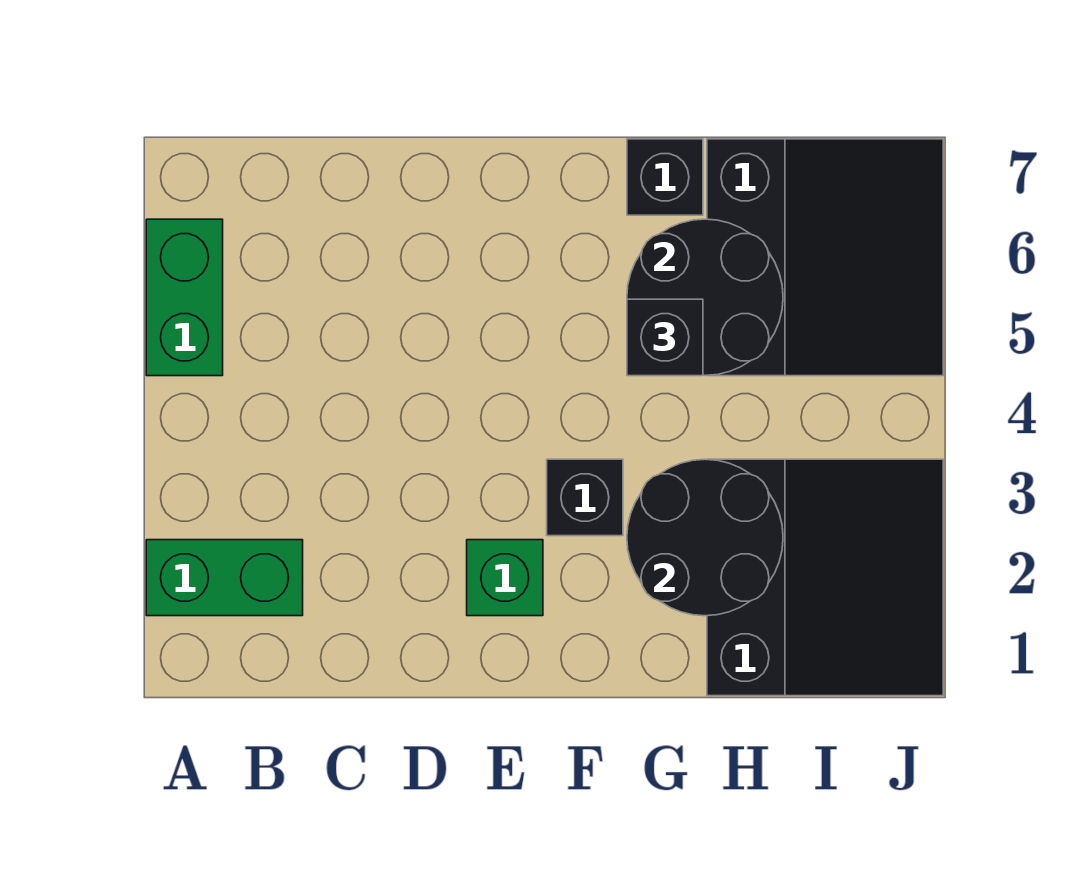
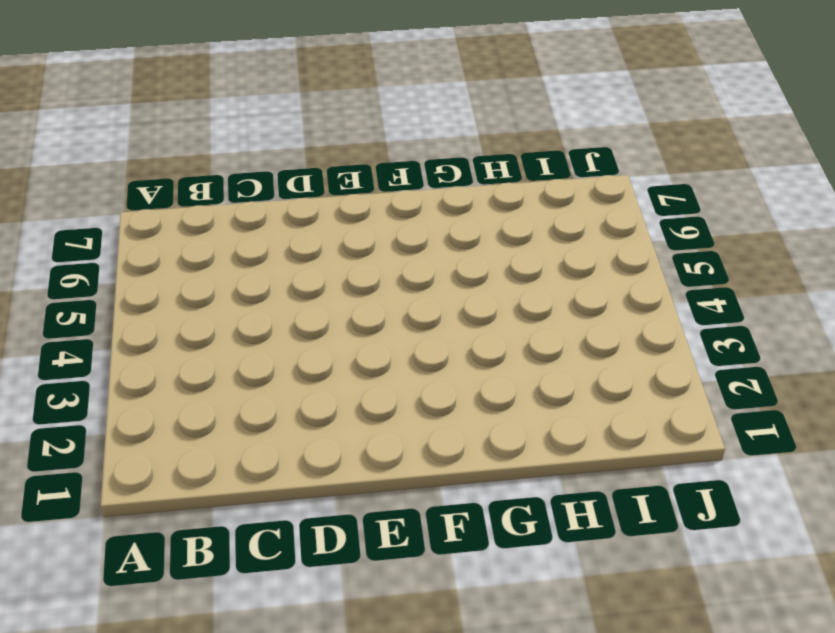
none -> green 1x2 brick [146,540,303,616]
none -> green 1x2 brick [146,219,223,376]

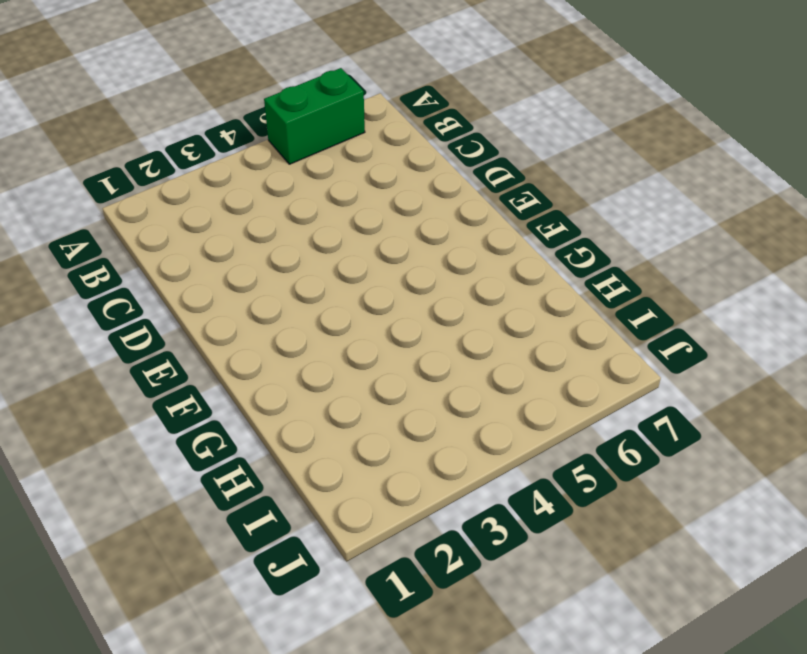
none -> green 1x2 brick [146,540,303,616]
none -> green 1x1 brick [467,540,543,616]

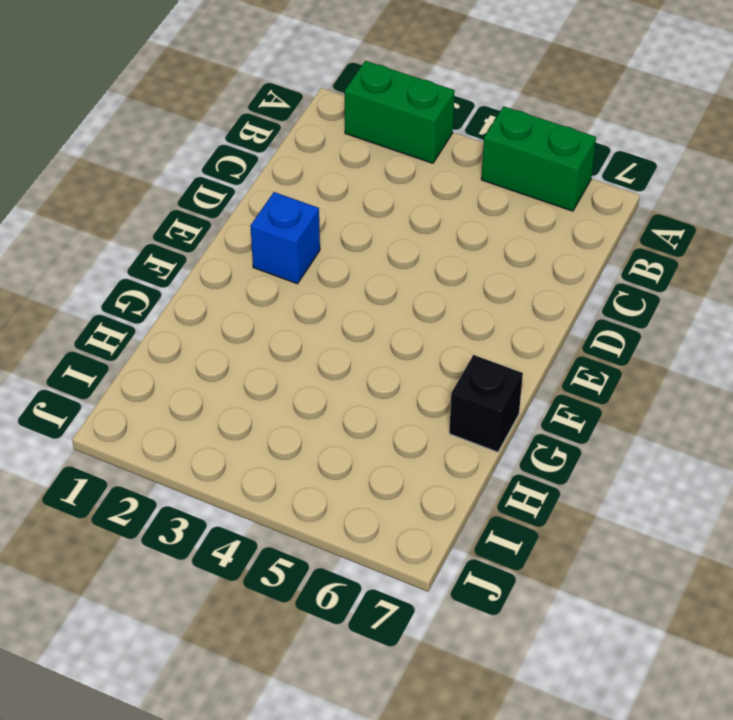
green 1x2 brick [345,61,455,163] -> green 1x2 brick turned to [146,540,303,616]
blue 1x1 brick [250,192,320,284] -> green 1x1 brick [467,540,543,616]
none -> black 1x1 brick [547,459,623,536]
none -> black 3x3 slope [707,459,943,696]

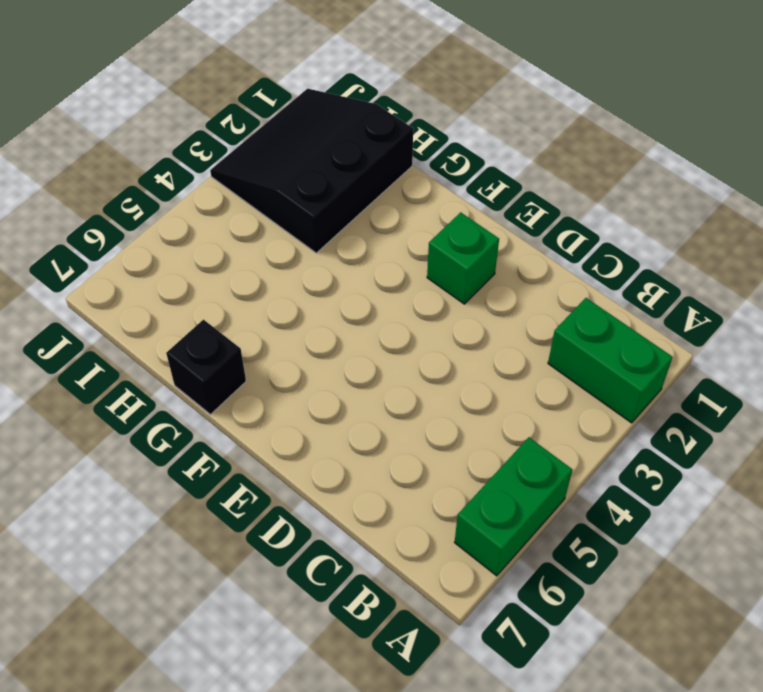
none -> black 1x1 brick [547,459,623,536]
none -> black 3x3 slope [707,139,943,376]

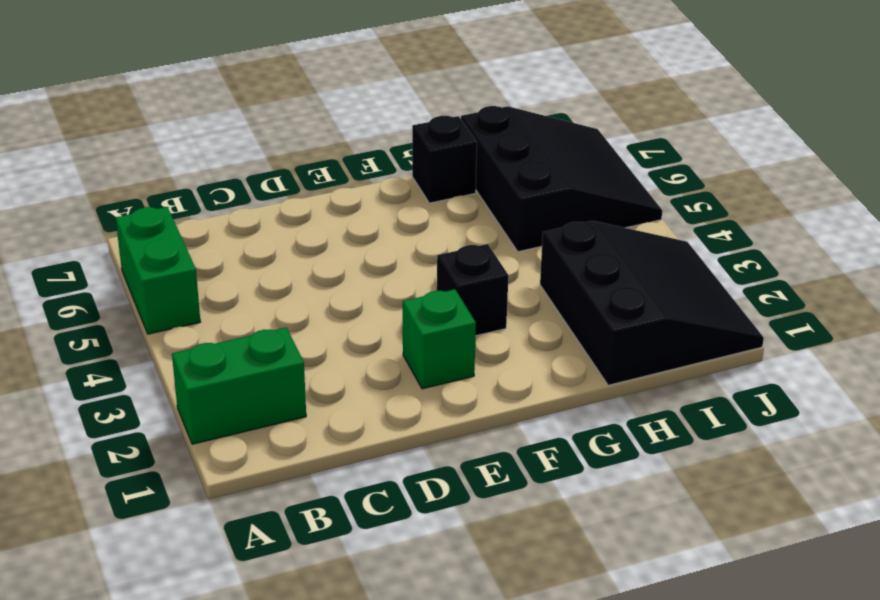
none -> black 2x2 round brick [627,459,783,616]
none -> black 2x2 round brick [627,219,783,375]

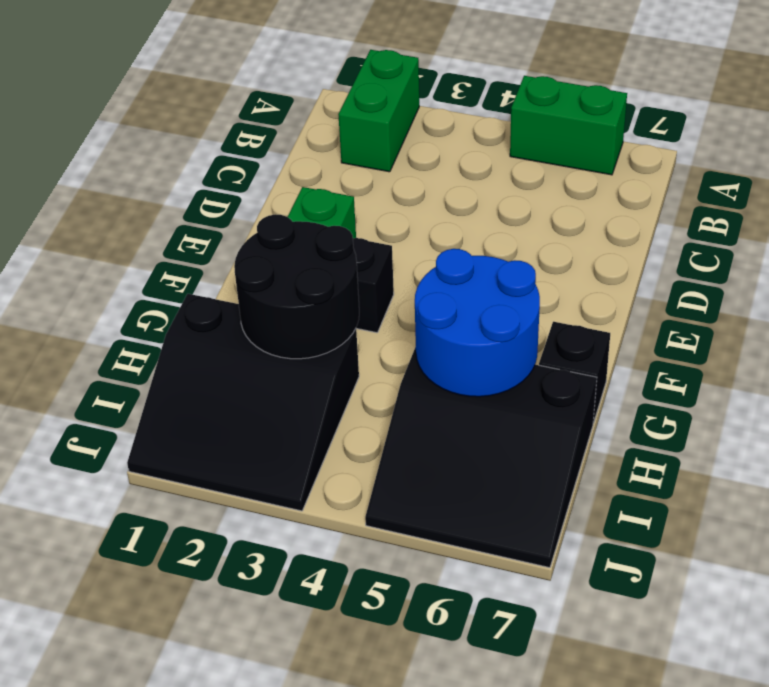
blue 2x2 round brick [415,249,540,397] -> black 2x2 round brick [627,219,783,375]
none -> black 1x1 brick [627,299,703,376]

